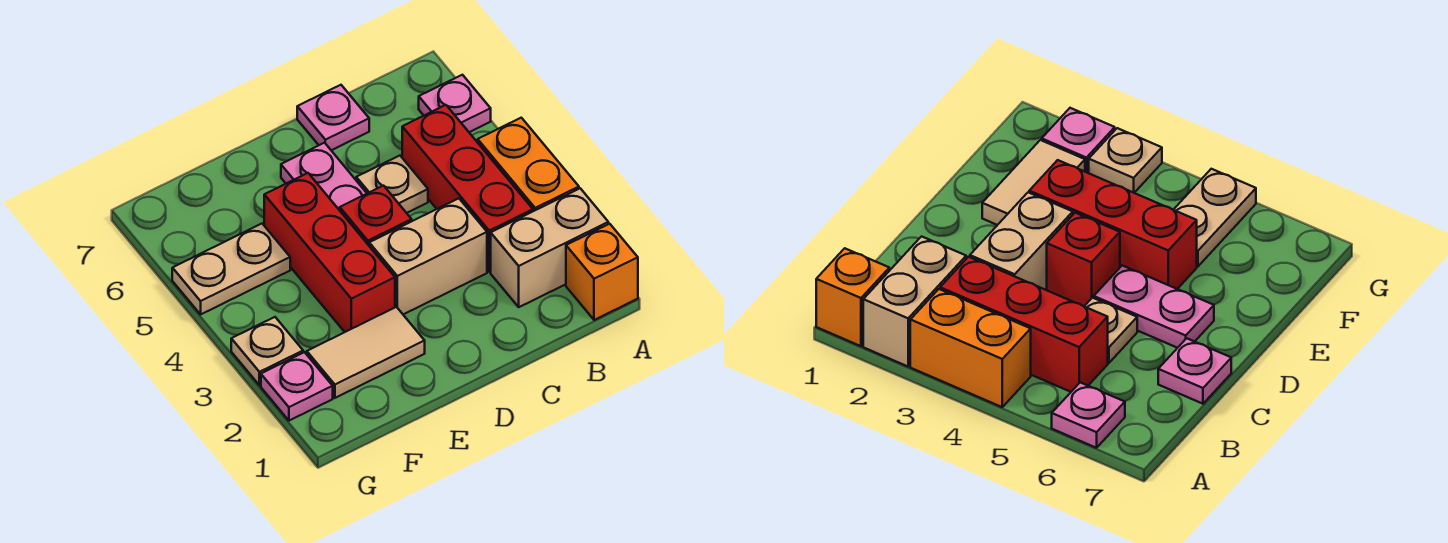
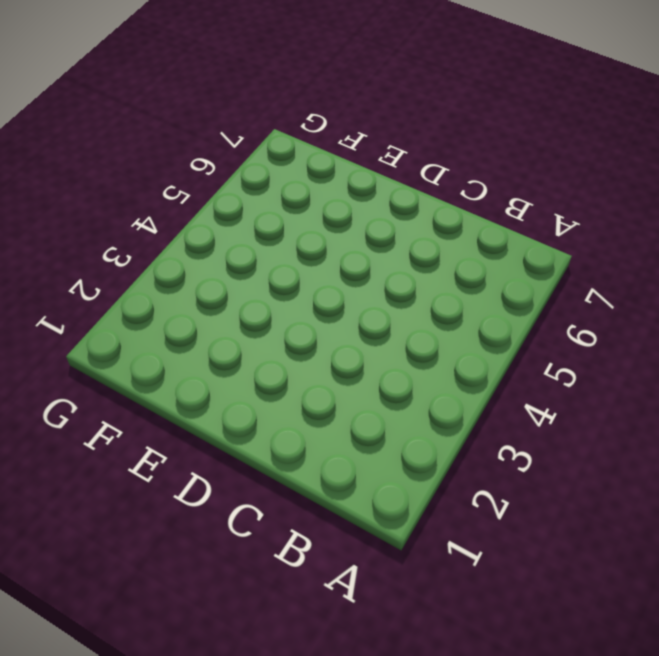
none -> orange 1x1 brick [566,224,638,320]
none -> tan 1x2 brick [491,188,608,307]
none -> orange 1x2 brick [478,118,579,211]

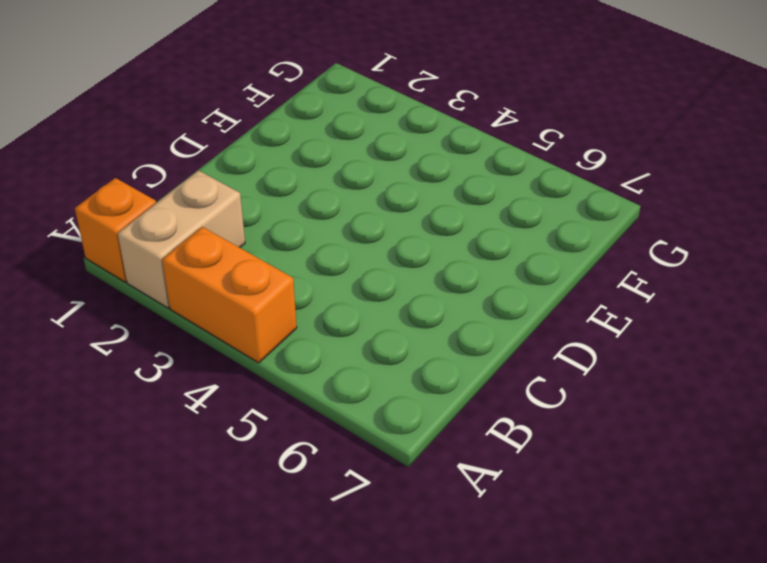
none -> pink 1x1 plate [419,75,491,132]
none -> red 1x3 brick [402,105,533,272]
none -> tan 1x2 brick [369,198,487,314]

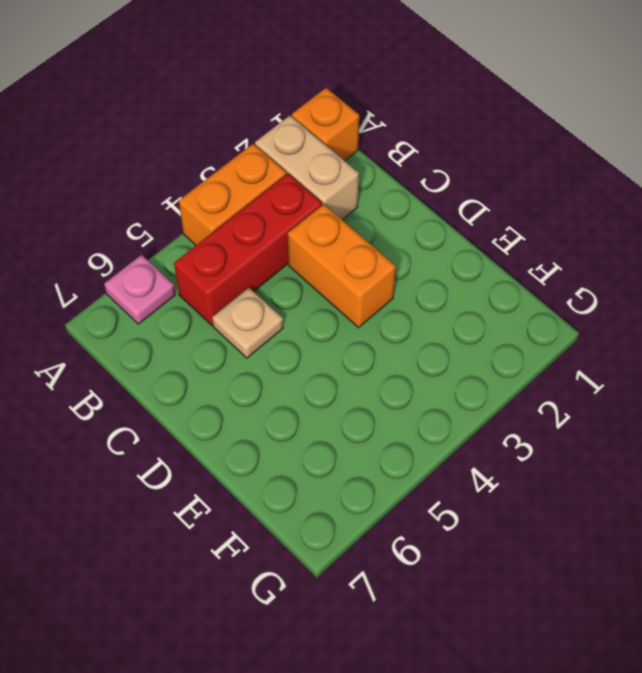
orange 1x2 brick [288,204,396,328] -> tan 1x2 brick [369,198,487,314]
none -> pink 1x1 plate [297,85,369,150]
none -> red 1x1 brick [340,186,412,245]
none -> pink 1x2 plate [281,143,367,210]

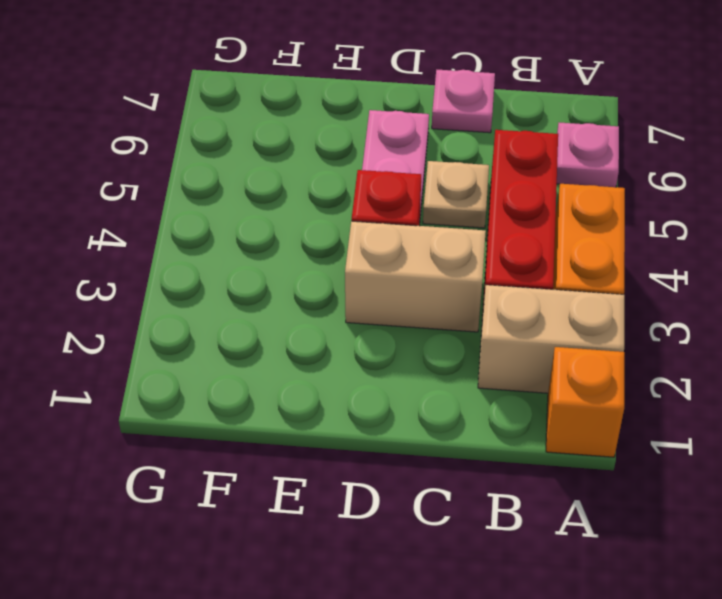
none -> tan 1x2 tile [307,307,425,398]
none -> red 1x3 brick [264,173,395,332]
none -> tan 1x2 plate [172,224,290,314]

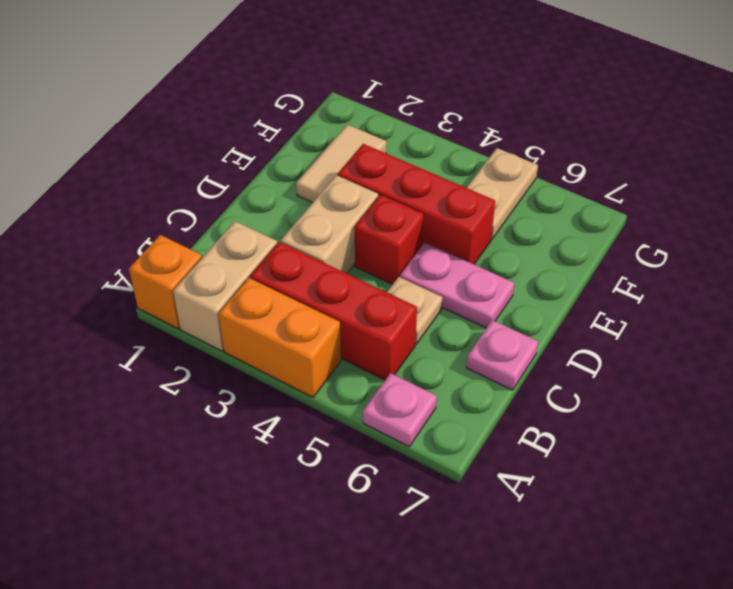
none -> pink 1x1 plate [261,352,333,421]
none -> tan 1x1 plate [231,317,303,385]

